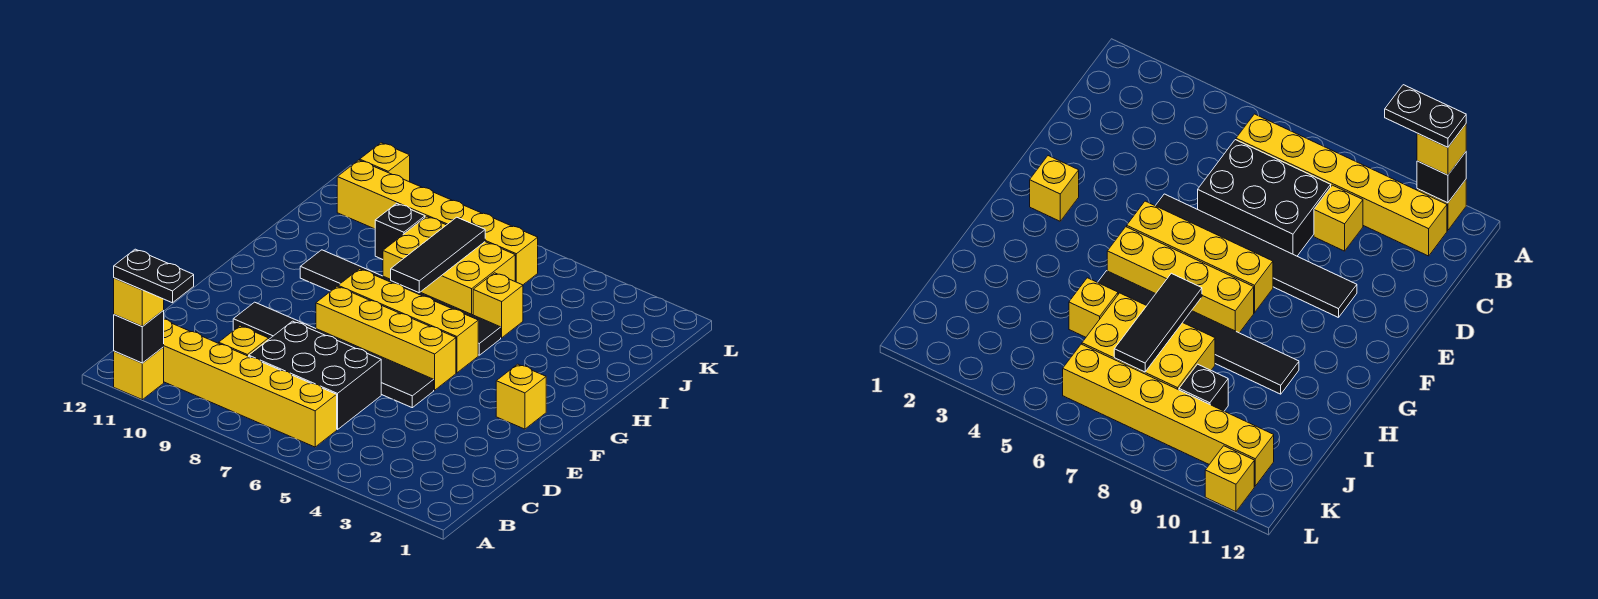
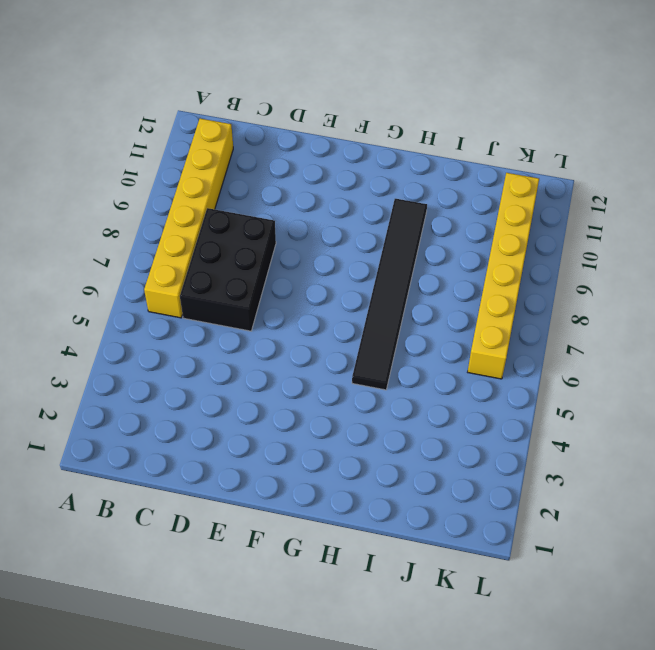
none -> yellow 1x1 brick [114,347,164,400]
none -> yellow 1x1 brick [219,326,269,356]
none -> black 1x6 tile [233,302,434,408]

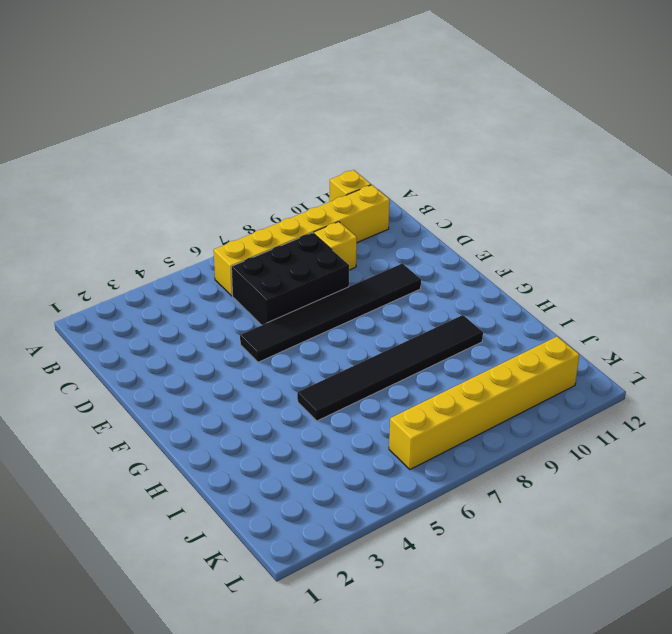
none -> yellow 1x1 brick [496,364,546,429]
none -> yellow 1x4 brick [316,286,456,390]
none -> yellow 1x4 brick [338,269,478,373]

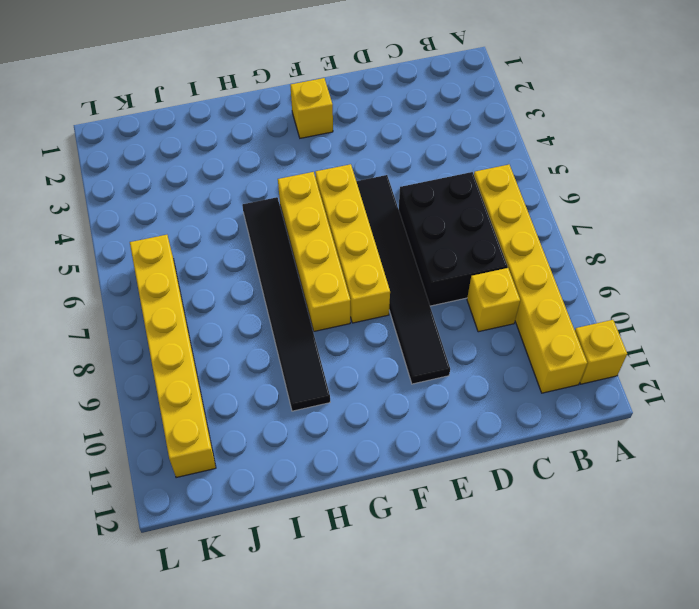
none -> yellow 1x1 brick [473,273,523,338]
none -> yellow 2x3 brick [383,216,515,315]
none -> black 1x1 brick [375,204,425,260]

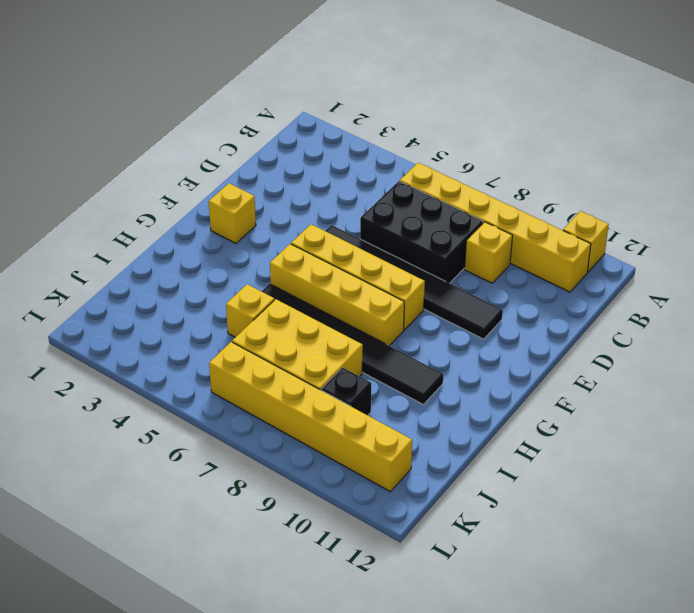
none -> yellow 1x1 brick [360,143,410,182]
none -> black 1x1 brick [114,311,164,363]
none -> black 1x3 tile [391,217,485,293]

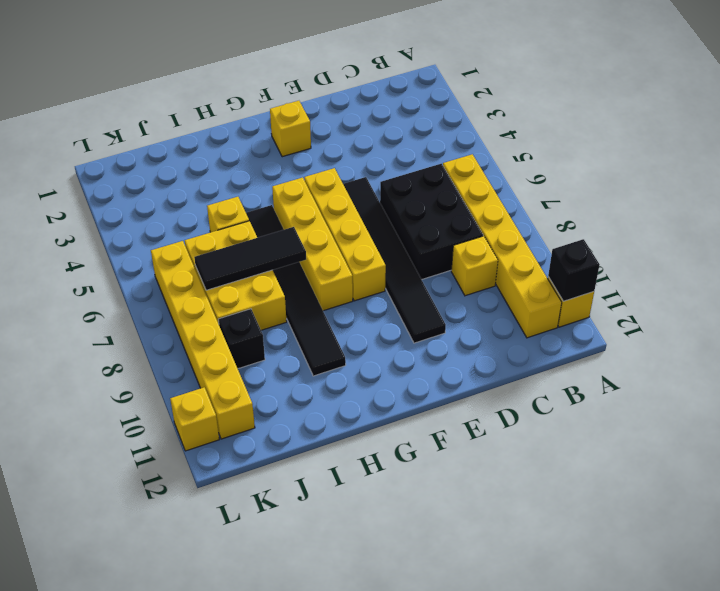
none -> yellow 1x1 brick [114,278,164,327]
none -> black 1x2 plate [114,249,194,303]

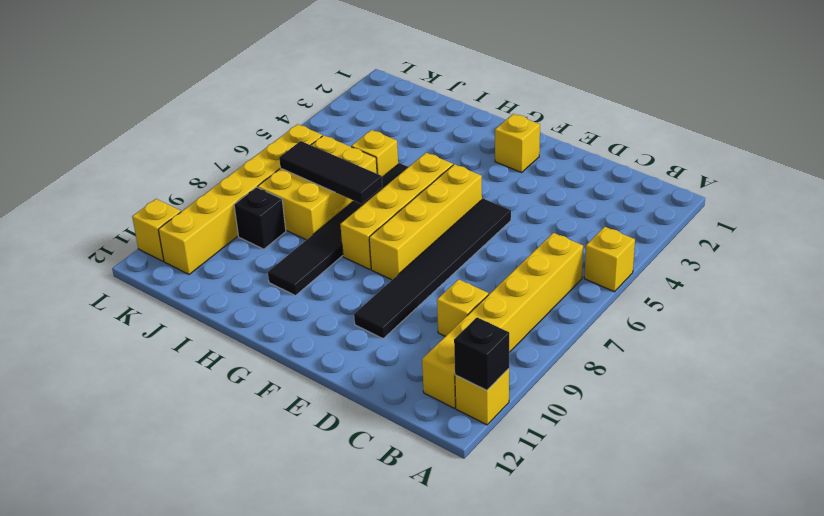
yellow 1x1 brick [584,227,635,292] -> yellow 1x1 brick moved to [114,278,164,327]
none -> black 2x3 brick [249,321,381,430]
none -> black 1x2 plate [114,249,194,303]

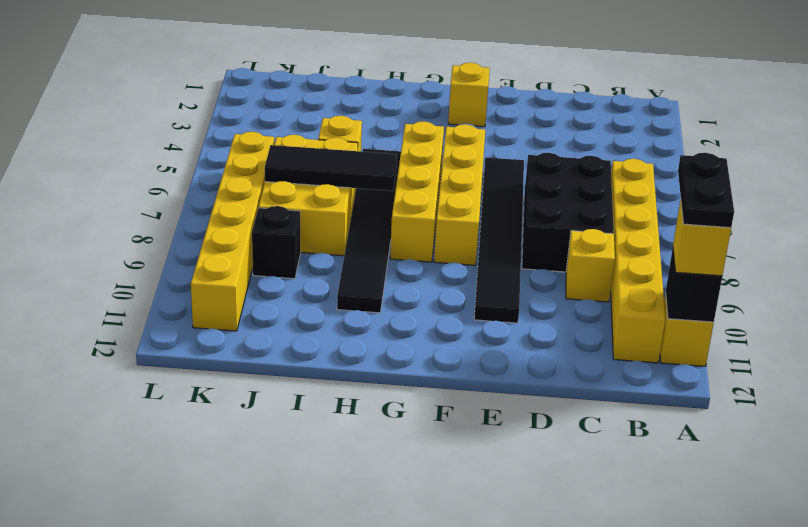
none -> yellow 1x1 brick [360,143,410,182]

